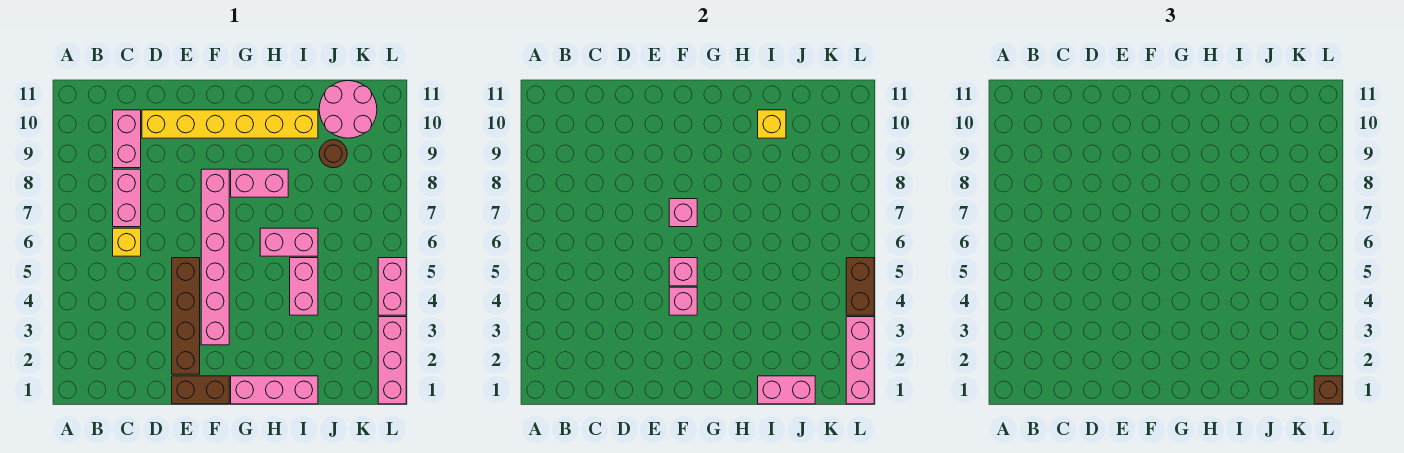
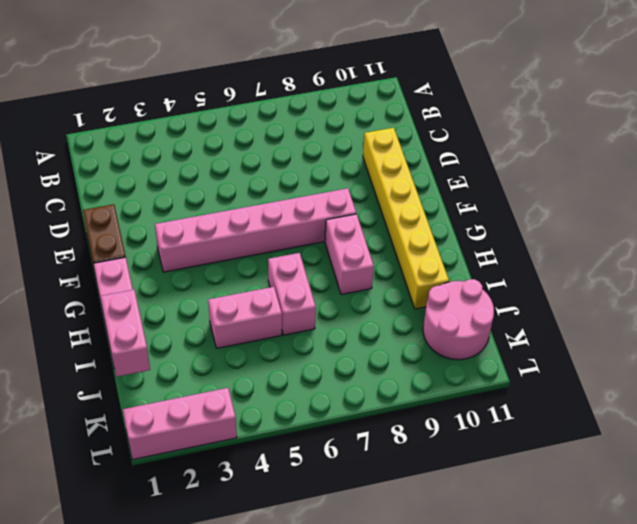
none -> yellow 1x1 brick [113,228,141,256]
none -> pink 1x2 brick [113,169,141,227]
none -> pink 1x2 brick [113,110,141,168]

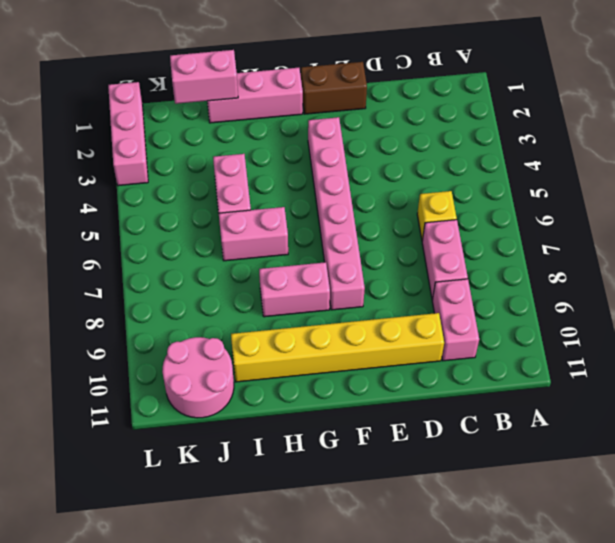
none -> brown 1x4 brick [172,258,200,374]
none -> brown 1x1 round brick [319,140,347,168]
none -> pink 1x2 brick [378,258,406,315]

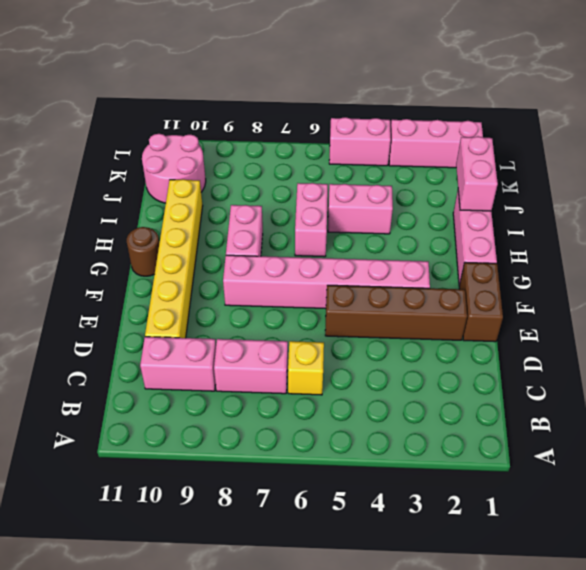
brown 1x1 round brick [127,227,159,276] -> brown 1x1 round brick moved to [319,140,347,168]
none -> pink 1x1 brick [669,287,697,315]
none -> pink 1x1 brick [669,258,697,286]
none -> pink 1x1 brick [669,199,697,227]

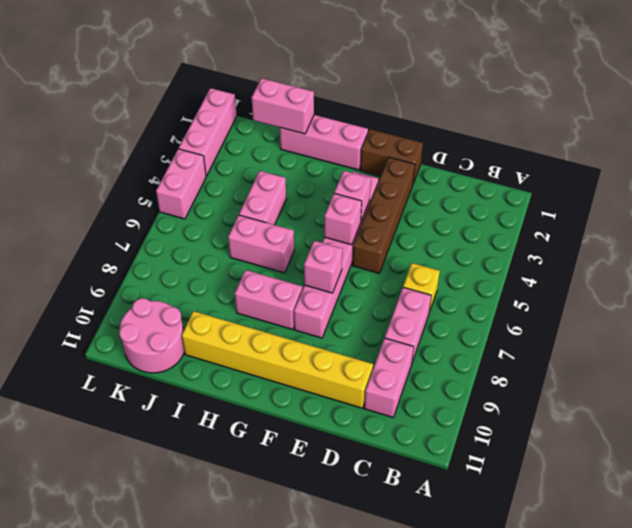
none -> brown 1x1 round brick [319,140,347,168]
none -> yellow 1x1 brick [758,110,786,138]
none -> pink 1x3 brick [846,317,874,404]

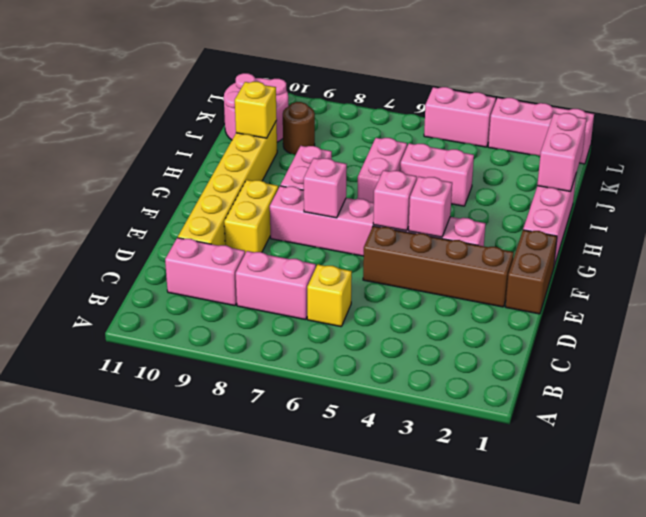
yellow 1x2 brick [224,180,278,253] -> none
none -> pink 1x3 brick [846,317,874,404]
none -> brown 1x2 brick [846,258,874,315]
none -> brown 1x1 brick [1314,376,1342,404]

